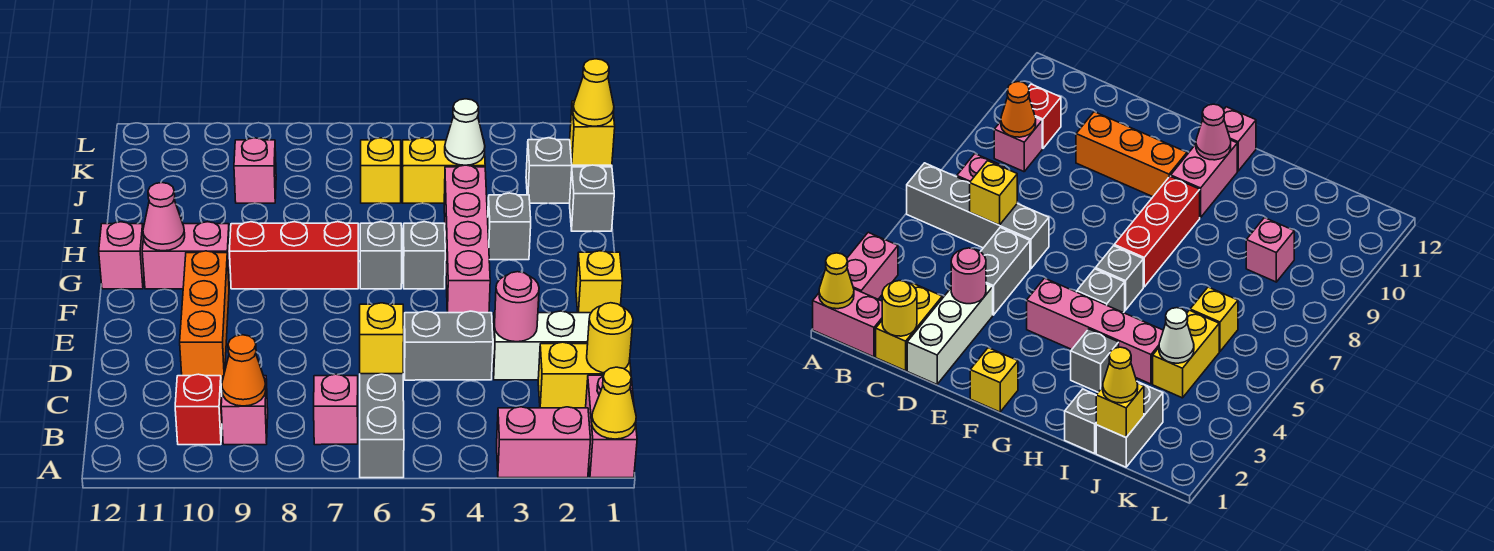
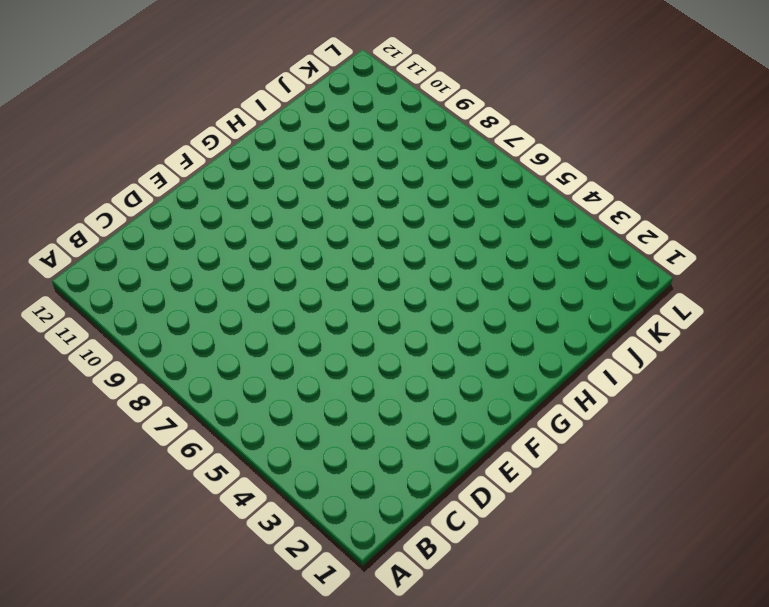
none -> pink 1x2 brick [586,375,637,478]
none -> pink 1x2 brick [497,407,591,478]
none -> grey 1x4 brick [360,374,404,478]
none -> pink 1x1 brick [314,374,358,445]

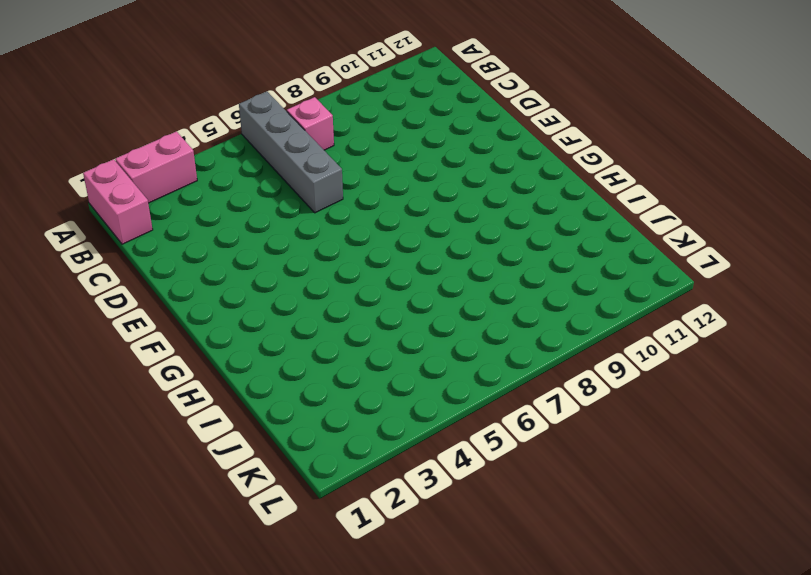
none -> pink 1x1 brick [221,376,268,445]
none -> red 1x1 brick [175,374,222,445]
none -> yellow 1x2 brick [538,342,631,408]
none -> white 1x3 brick [493,311,591,380]

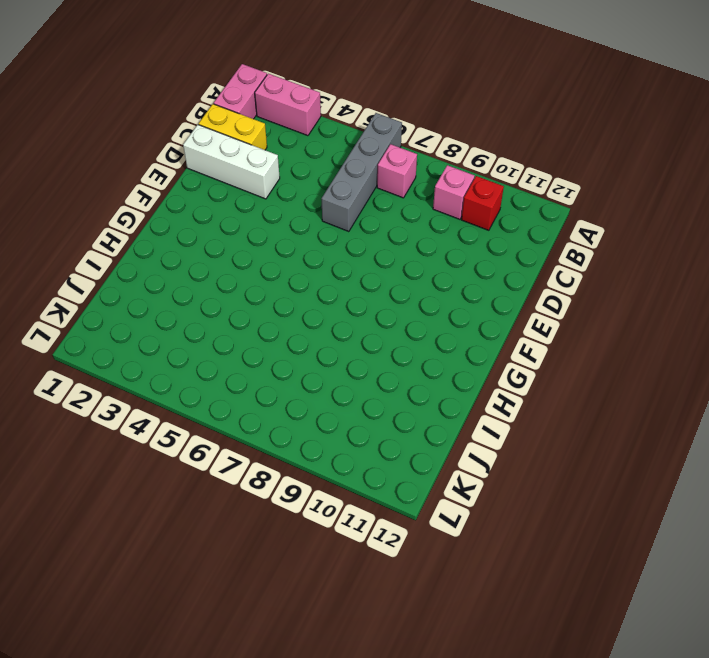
none -> grey 1x2 brick [404,311,493,380]
none -> orange 1x3 brick [180,251,229,380]
none -> yellow 1x1 brick [576,251,622,313]
none -> pink 1x4 brick [444,165,490,313]

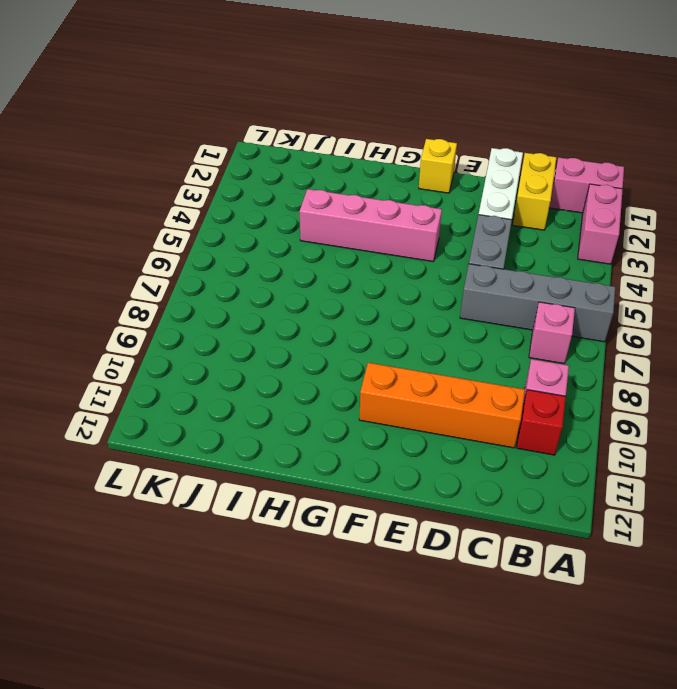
orange 1x4 brick [359,363,525,448] -> orange 1x3 brick [180,251,229,380]
none -> grey 1x1 brick [403,222,445,289]
none -> grey 1x1 brick [360,222,402,289]
none -> red 1x3 brick [230,222,359,289]
none -> pink 1x2 brick [142,222,230,289]

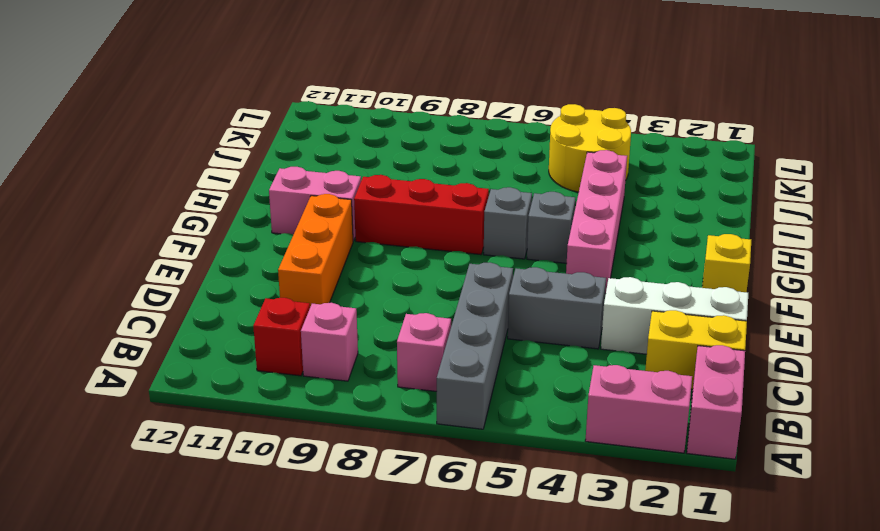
yellow 2x2 round brick [549,104,631,192] -> yellow 1x2 brick [402,138,485,203]
none -> pink 1x1 brick [99,222,144,289]
none -> grey 1x1 brick [488,193,531,260]
none -> grey 1x1 brick [570,165,614,231]
none -> grey 1x2 brick [526,138,612,203]

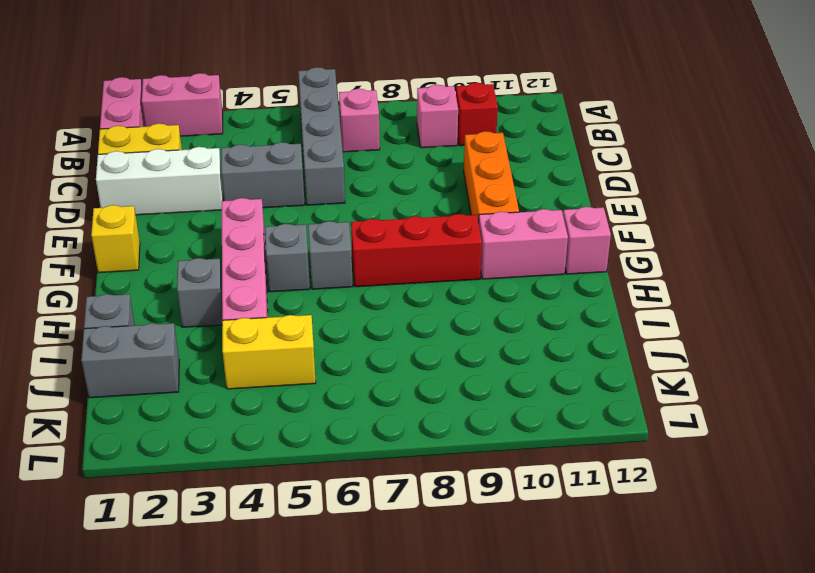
none -> yellow 1x1 brick [361,138,401,203]
none -> pink 1x1 brick [234,138,276,203]
none -> yellow 1x1 cone [592,367,636,439]
none -> orange 1x1 cone [222,335,266,406]

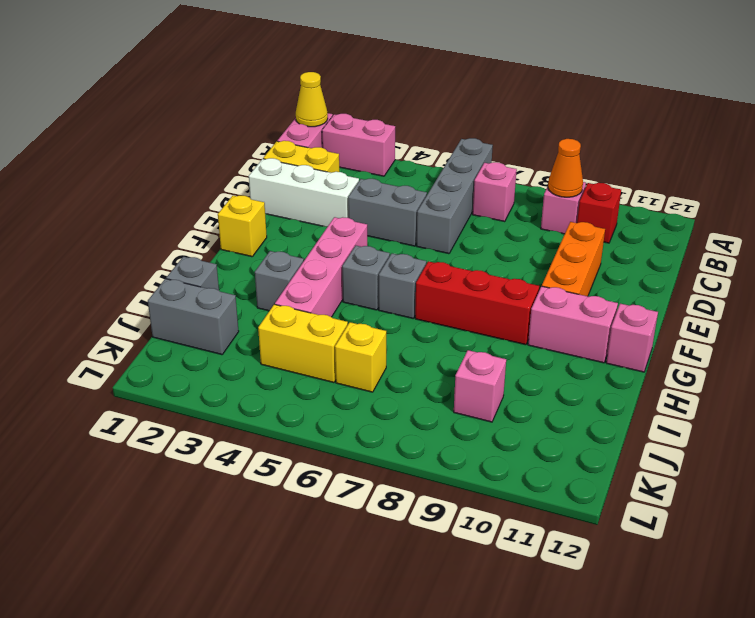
none -> yellow 1x1 round brick [587,303,633,373]
none -> yellow 1x1 brick [360,303,404,374]
none -> pink 1x1 round brick [494,272,539,342]
none -> pink 1x1 cone [143,183,185,251]

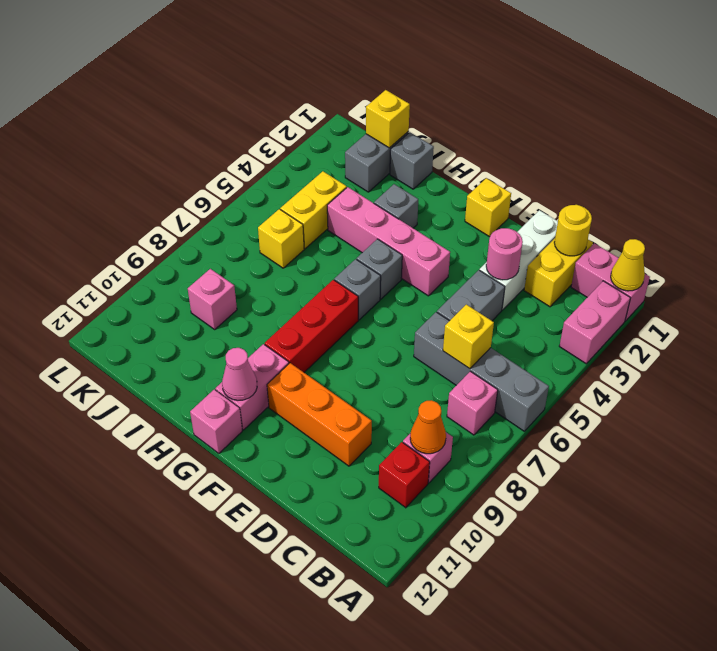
none -> white 1x1 cone [445,99,485,165]
none -> yellow 1x1 cone [573,59,614,126]

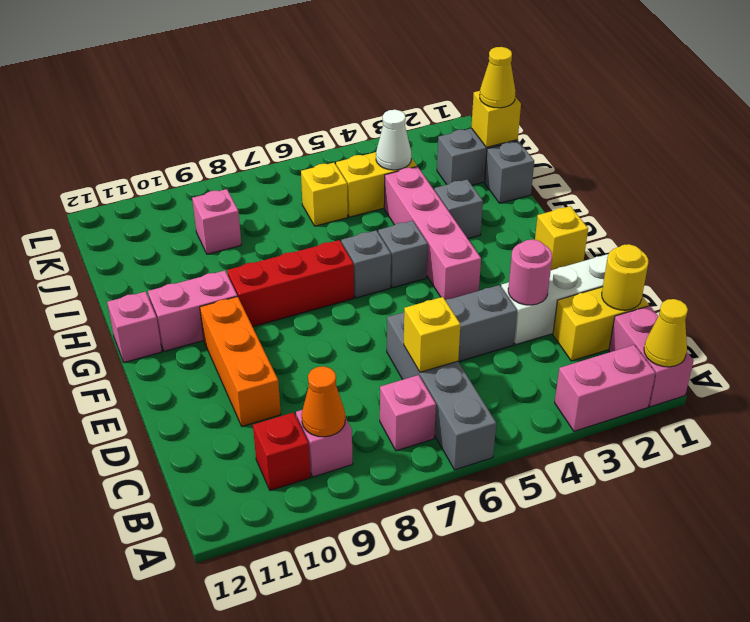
none -> pink 1x1 cone [143,183,185,251]

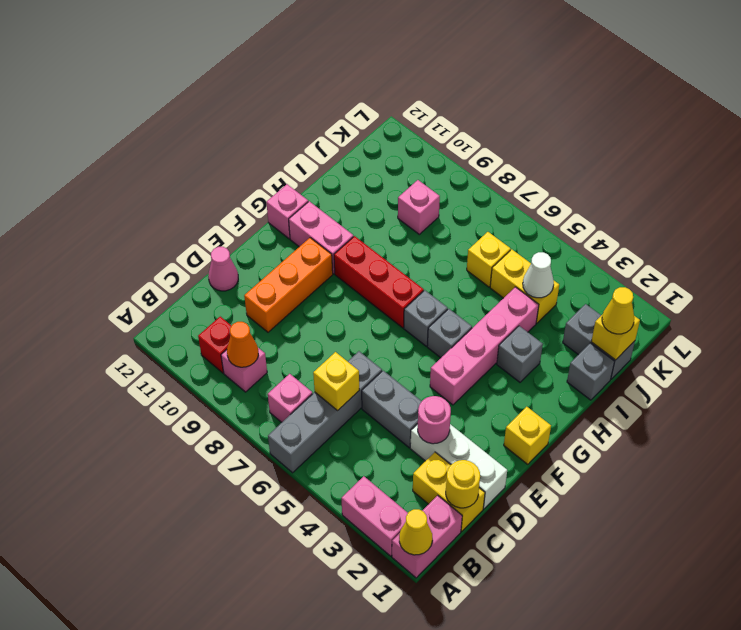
pink 1x1 cone [208,247,238,291] -> pink 1x1 cone moved to [143,183,185,251]

